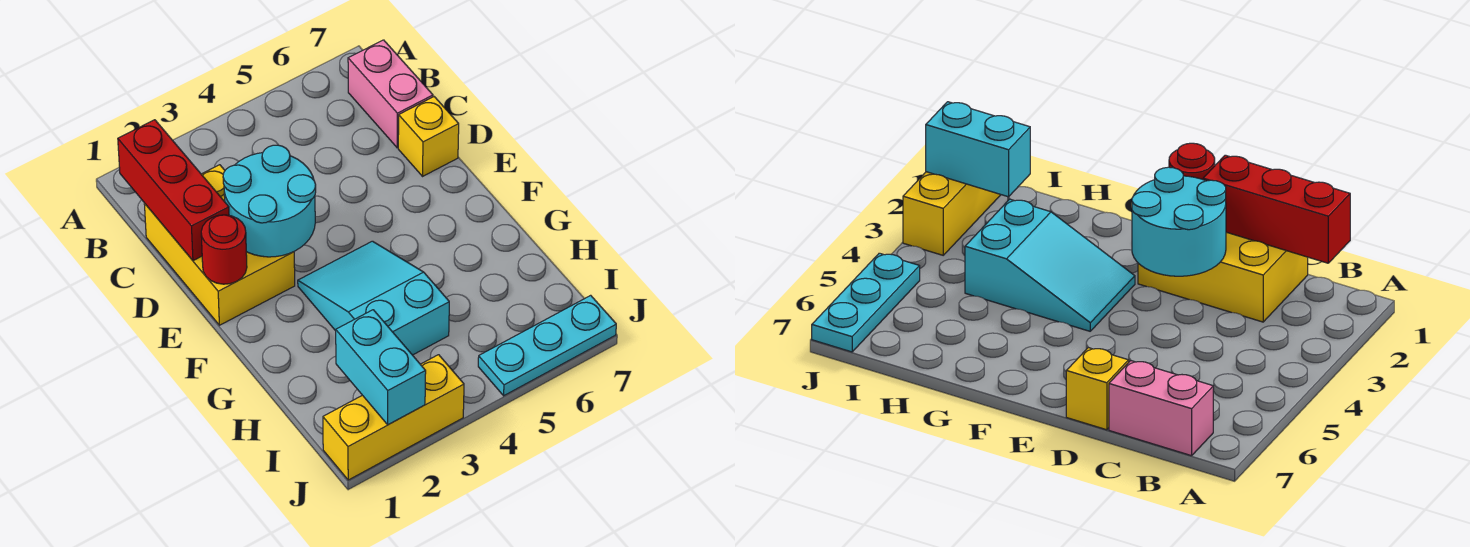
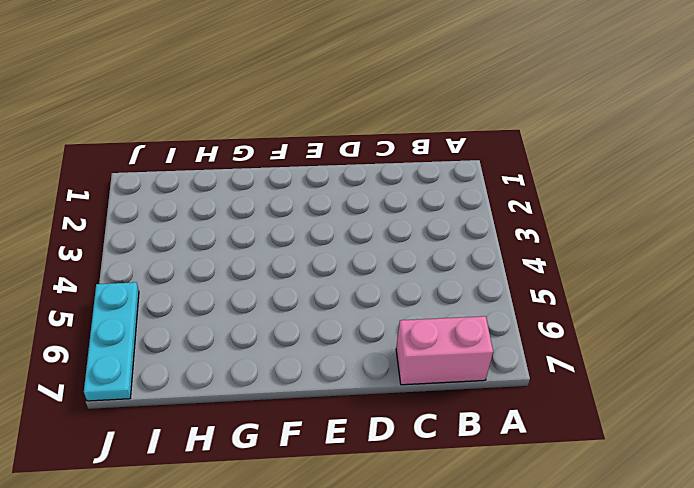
none -> yellow 2x3 brick [144,165,295,325]
none -> yellow 1x1 brick [398,97,459,176]

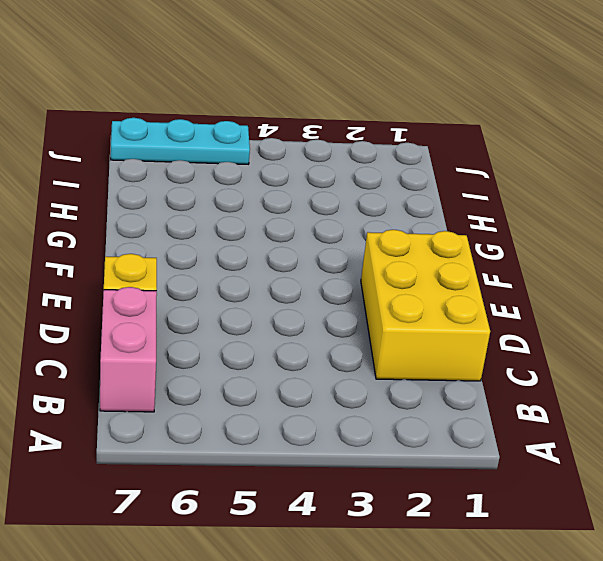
none -> cyan 2x3 slope [298,241,449,355]
none -> yellow 1x3 brick [323,355,464,480]

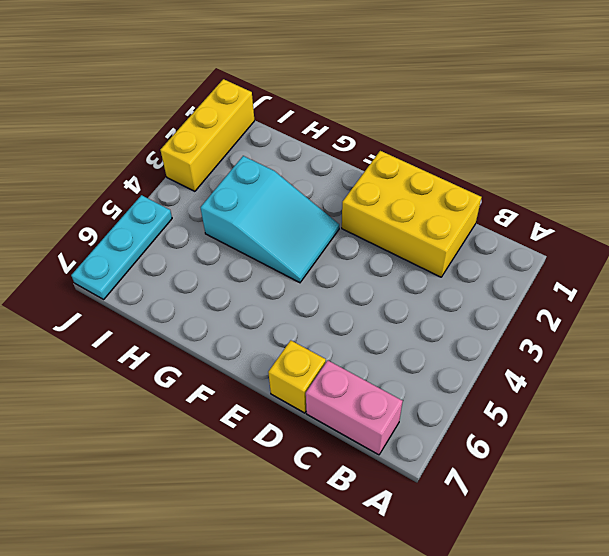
none -> red 1x3 brick [118,120,229,261]
none -> cyan 2x2 round brick [223,145,316,257]

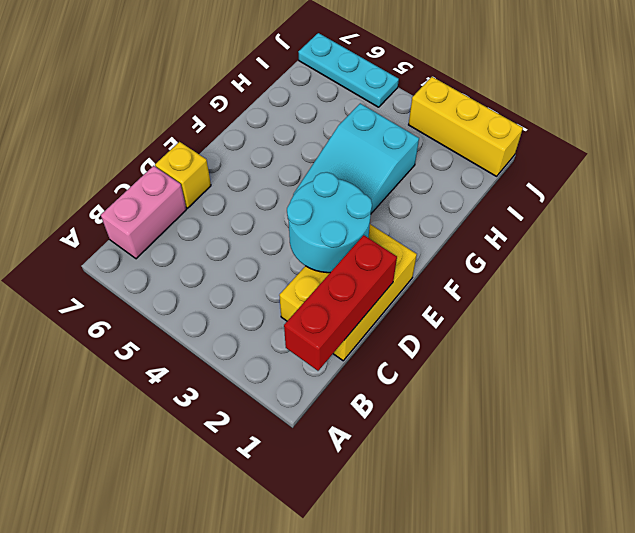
none -> red 1x1 round brick [201,215,247,284]
none -> cyan 1x2 brick [336,310,426,425]

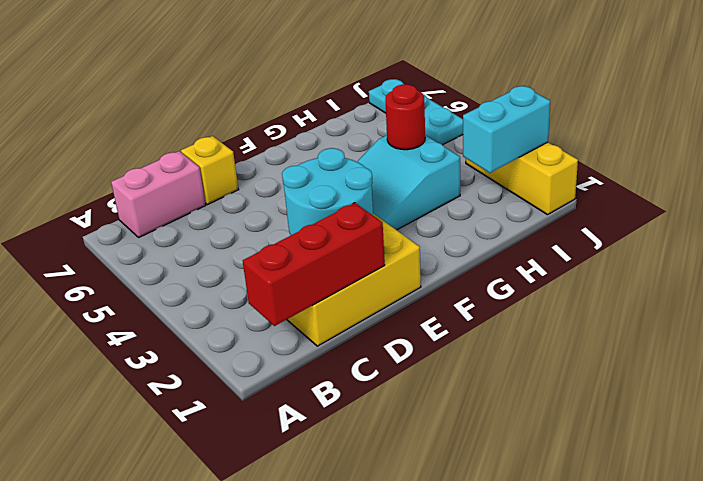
red 1x1 round brick [385,84,425,150] -> red 1x1 round brick moved to [201,215,247,284]

